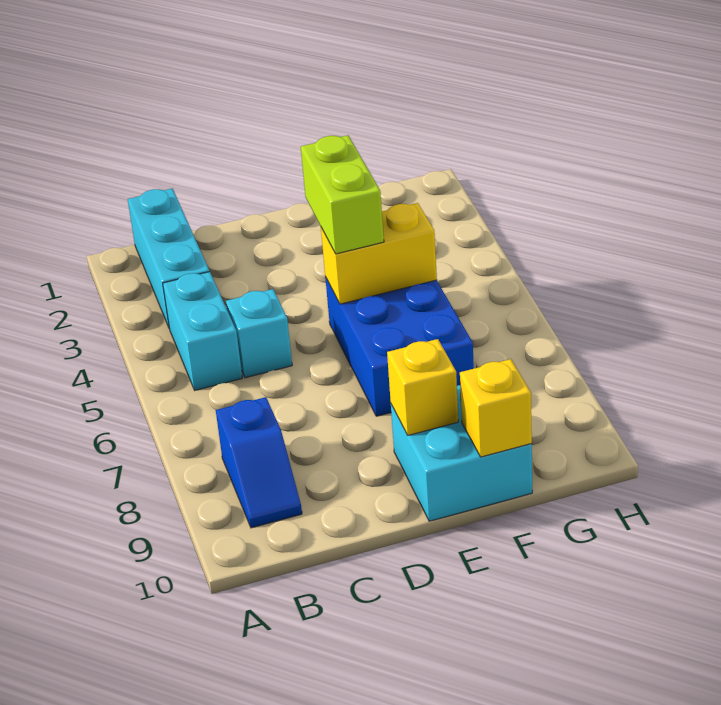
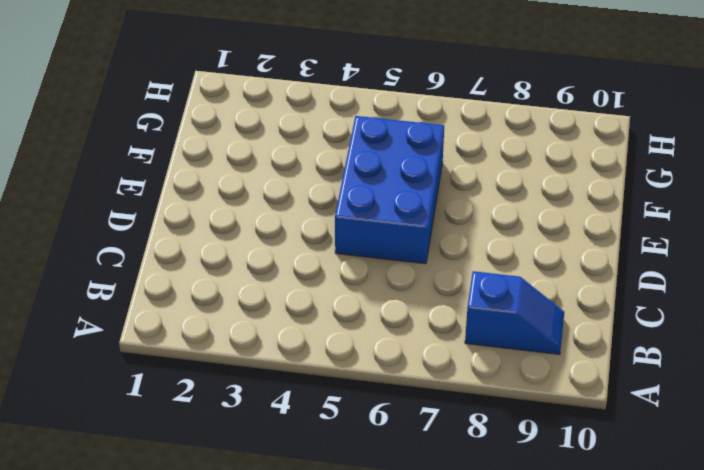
blue 2x3 brick [335,116,444,264] -> blue 2x3 brick turned to [325,277,474,416]
none -> cyan 1x3 brick [128,189,209,329]
none -> cyan 1x2 brick [163,272,242,390]

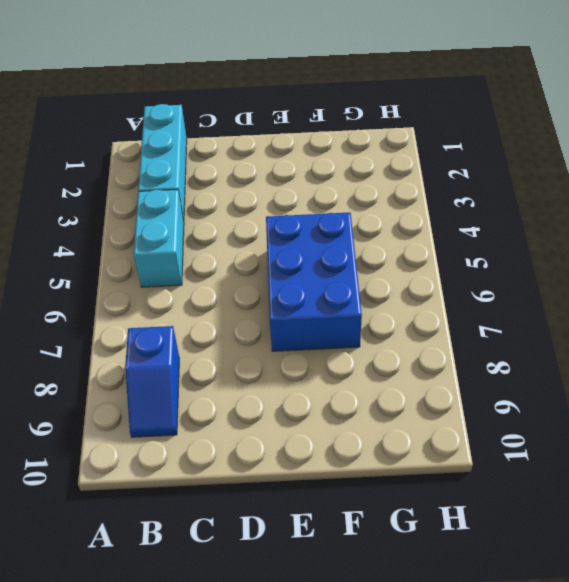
none -> cyan 1x1 brick [226,289,292,378]
none -> cyan 2x2 brick [391,385,532,521]

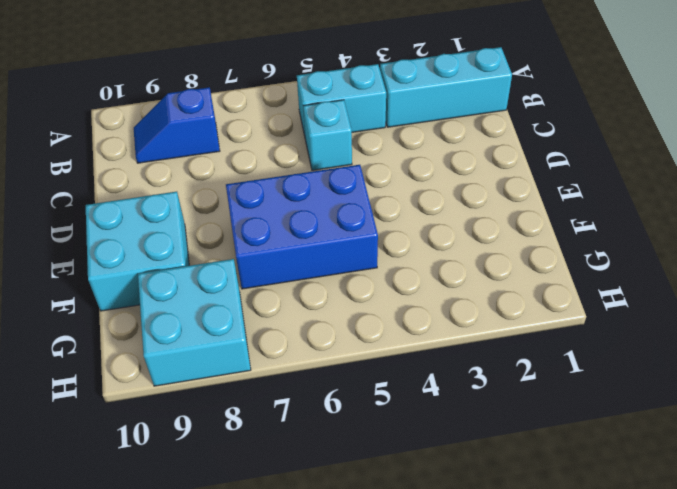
cyan 2x2 brick [138,259,251,386] -> none
none -> yellow 1x2 brick [321,203,437,304]
none -> yellow 1x1 brick [387,339,458,435]

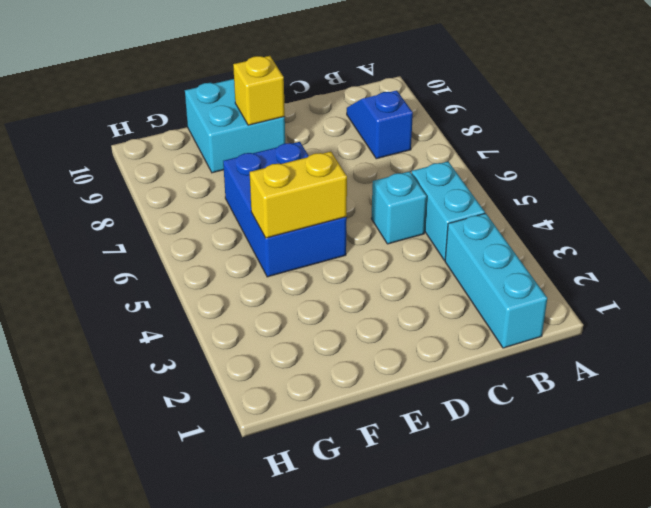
none -> yellow 1x1 brick [460,359,532,457]
none -> lime 1x2 brick [301,135,384,254]

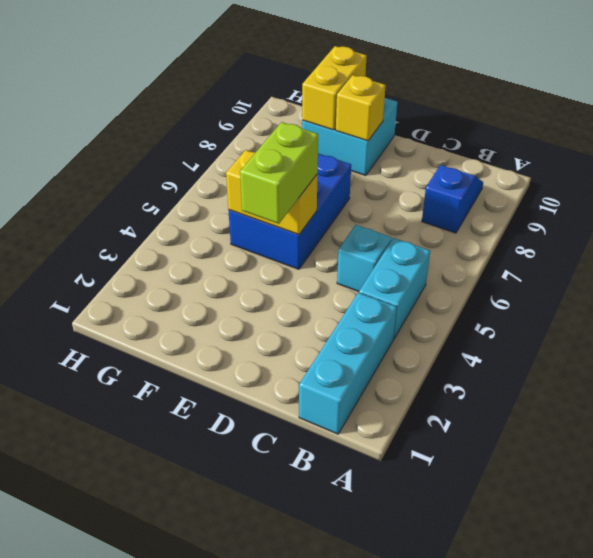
yellow 1x2 brick [302,46,367,130] -> yellow 1x1 brick [460,359,532,457]

